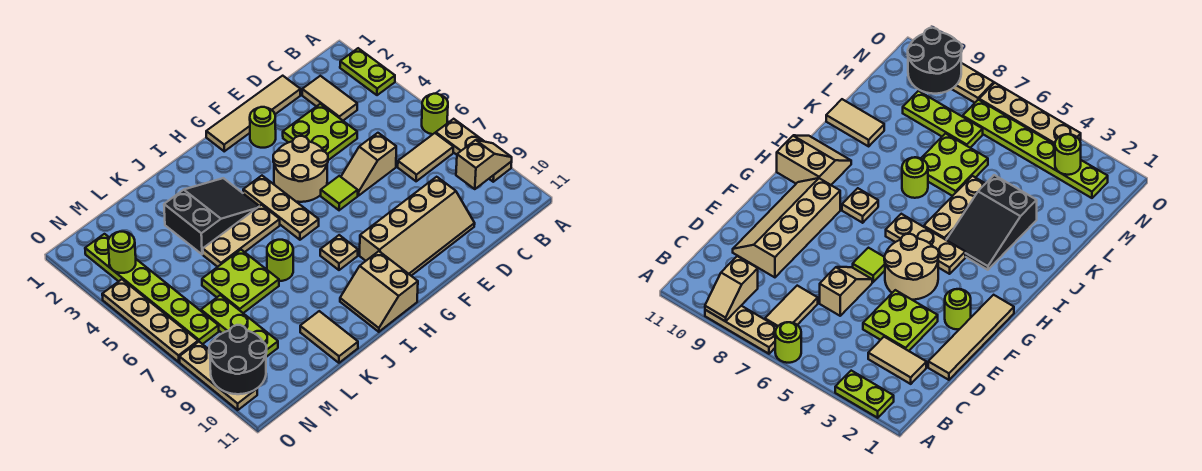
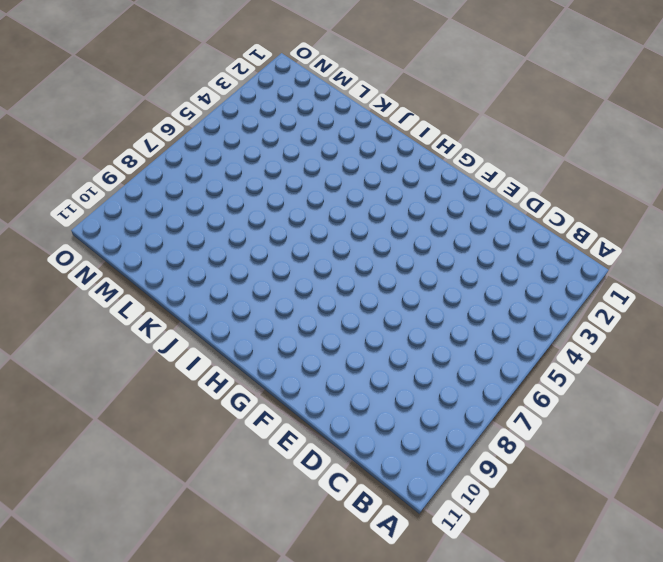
none -> lime 1x2 plate [340,48,395,95]
none -> lime 1x1 round brick [422,94,448,134]
none -> tan 1x3 plate [436,119,512,182]

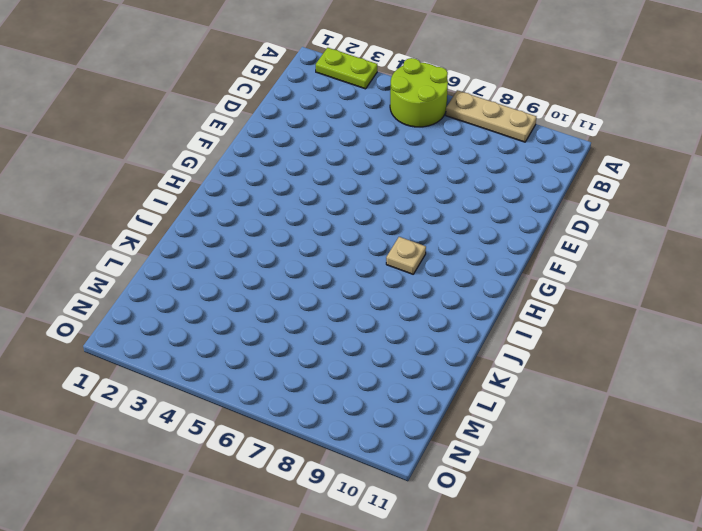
lime 2x2 round brick [390,58,448,127] -> lime 1x1 round brick [422,94,448,134]
none -> tan 1x2 tile [398,133,453,181]
none -> tan 1x2 tile [302,76,357,120]
none -> tan 1x4 tile [206,76,300,151]

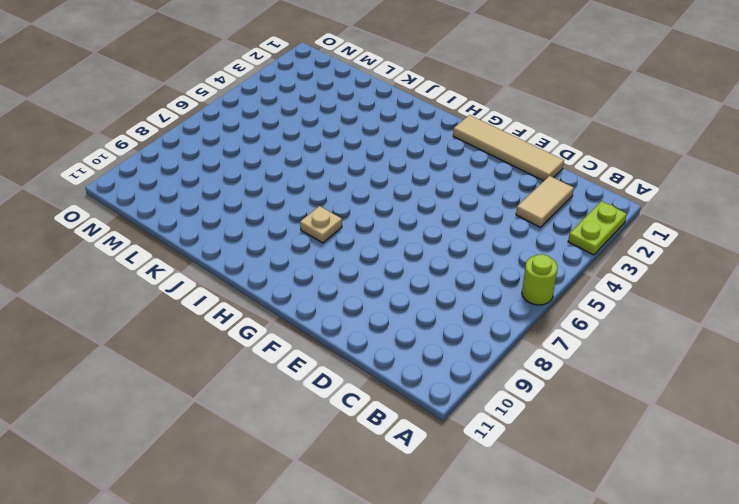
none -> tan 1x3 plate [436,119,512,182]
none -> tan 1x2 tile [398,133,453,181]
none -> lime 2x2 plate [283,104,357,160]

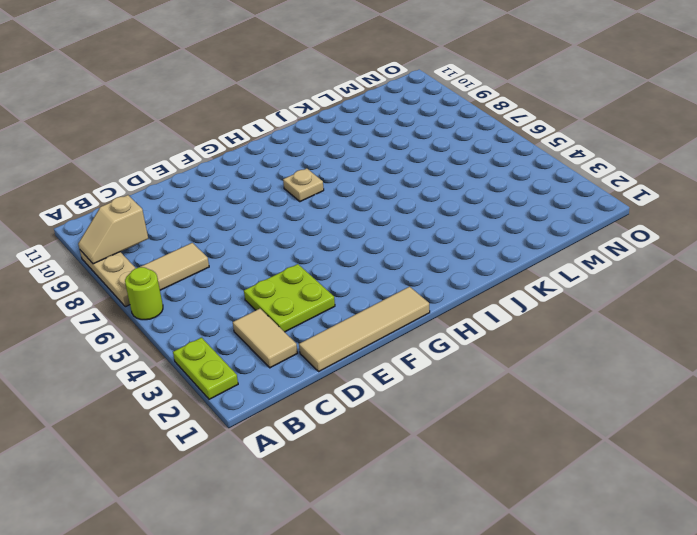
none -> tan 1x2 slope [341,133,396,196]
none -> tan 2x4 slope [360,177,475,276]
none -> lime 1x1 round brick [250,107,276,148]

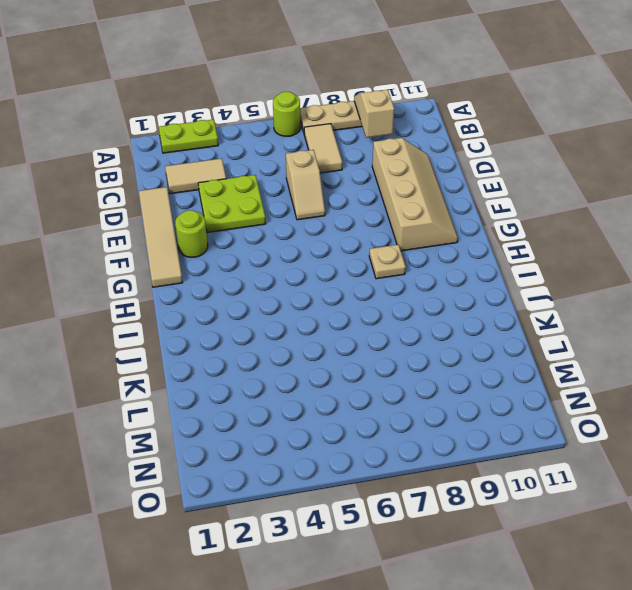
none -> tan 2x2 round brick [273,136,328,202]
none -> lime 1x1 tile [321,176,358,210]
none -> tan 1x3 plate [243,176,319,240]

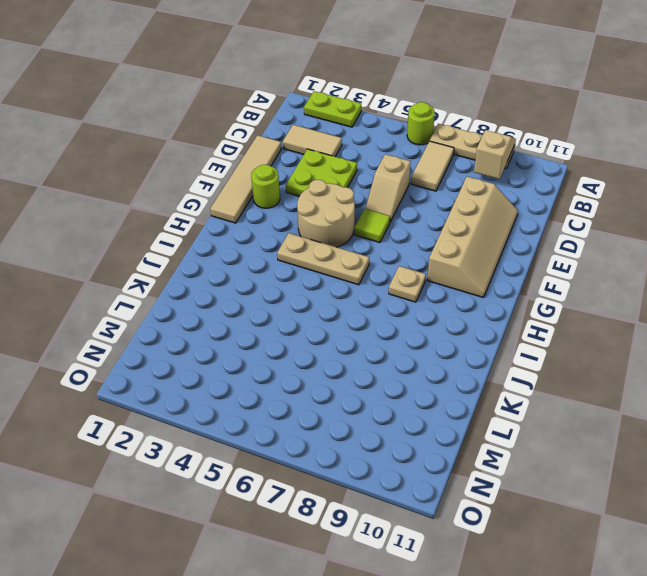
none -> tan 2x2 slope [340,251,418,332]
none -> black 2x3 slope [164,178,259,254]
none -> tan 1x3 plate [203,205,280,267]

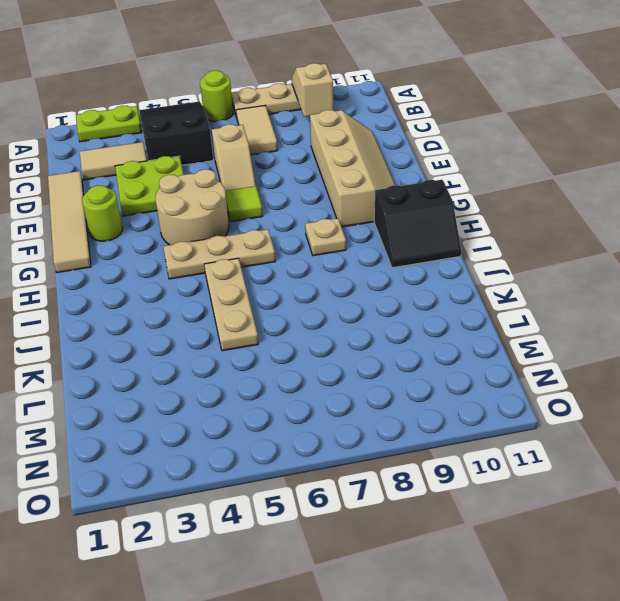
black 2x3 slope [139,102,213,165] -> black 2x3 slope moved to [164,178,259,254]
black 2x2 slope [374,180,461,268] -> tan 2x2 slope [340,251,418,332]
none -> lime 1x1 round brick [267,240,293,281]
none -> lime 2x2 plate [202,250,279,313]
none -> tan 1x2 tile [300,311,358,363]

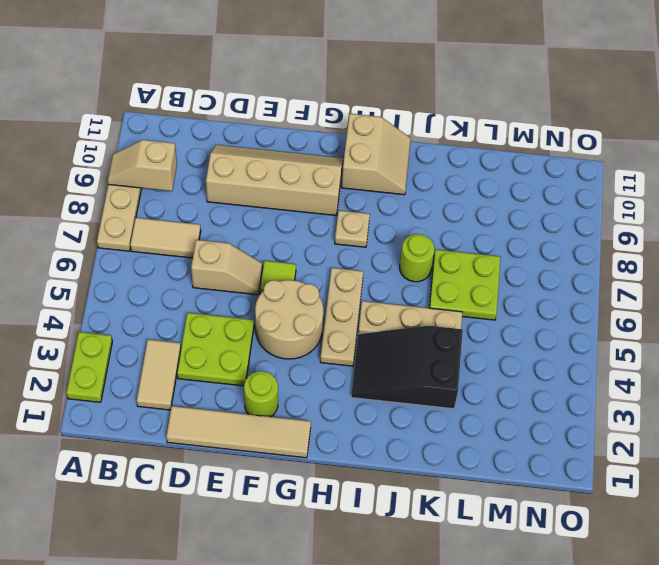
none -> lime 1x1 round brick [422,94,448,134]
none -> tan 1x2 tile [300,311,358,363]
none -> lime 1x3 plate [201,295,278,357]

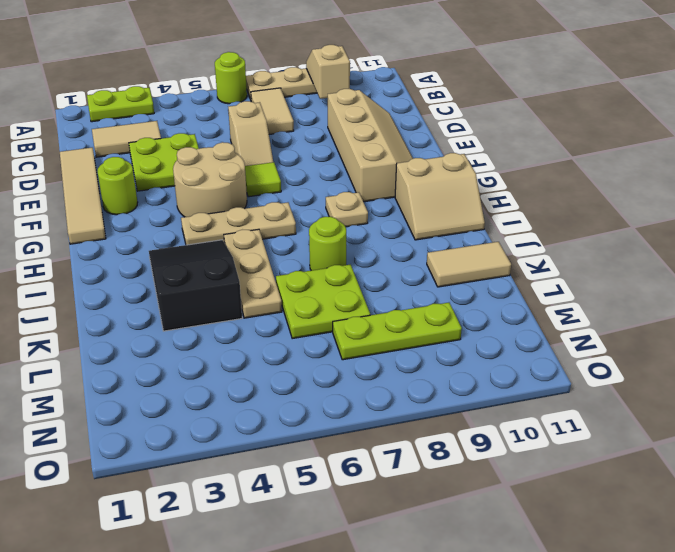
none -> lime 1x6 plate [85,234,219,344]
none -> tan 1x4 plate [102,279,198,362]
none -> tan 1x3 plate [179,342,257,410]

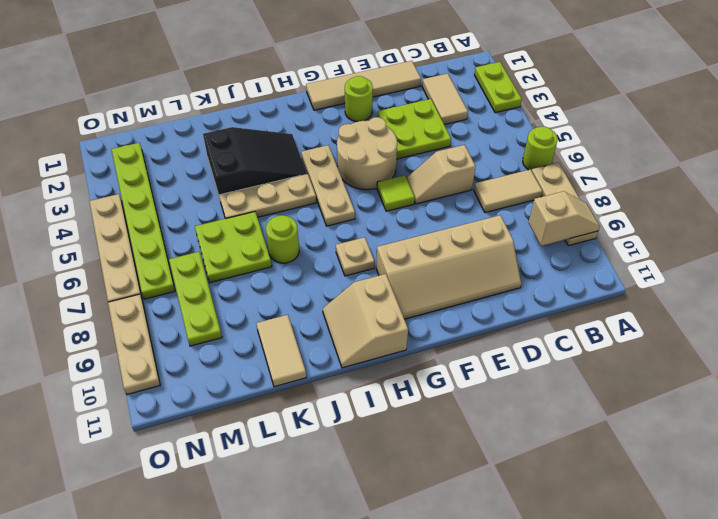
none -> lime 1x1 round brick [108,232,136,273]
none -> black 2x2 round brick [209,325,267,394]

